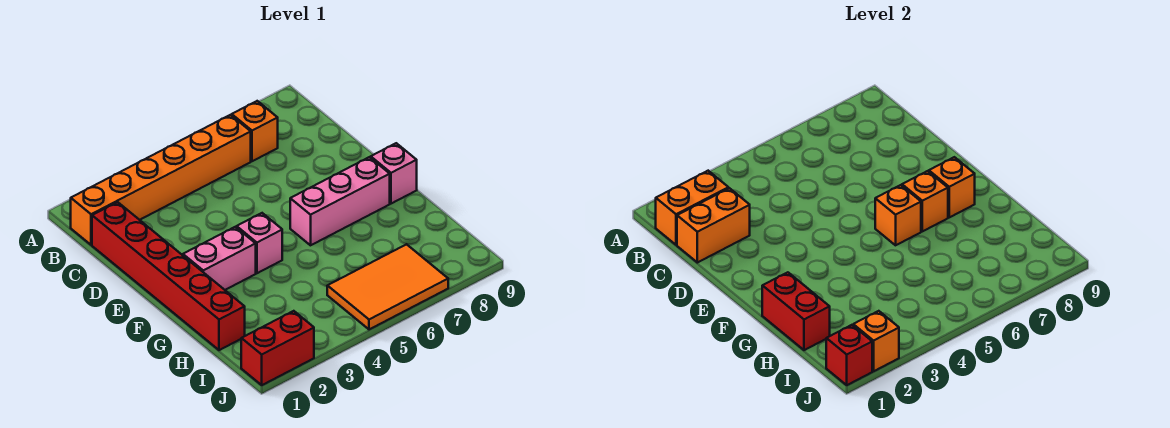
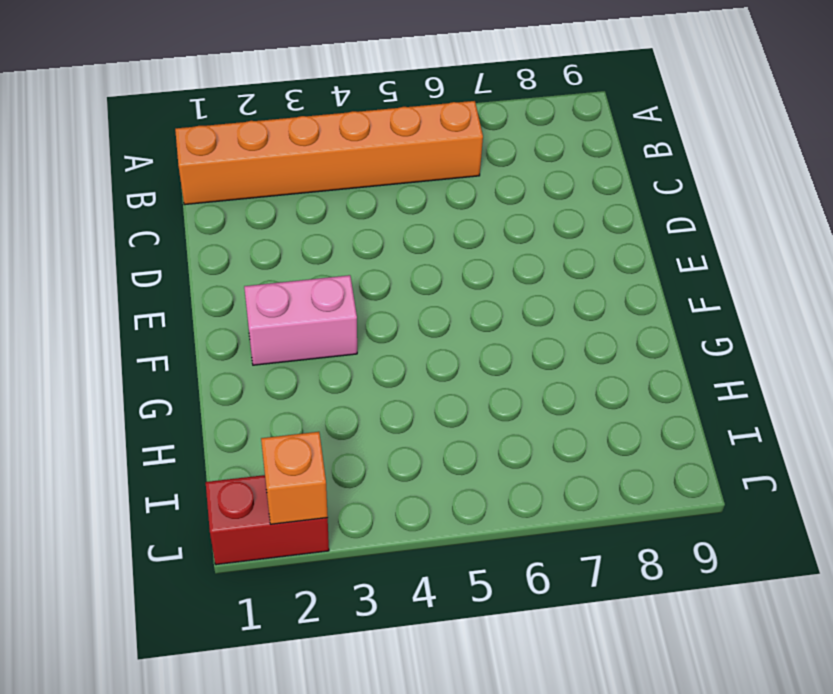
none -> orange 1x1 brick [232,101,278,161]
none -> red 1x6 brick [92,202,245,350]
none -> pink 1x1 brick [237,213,282,273]

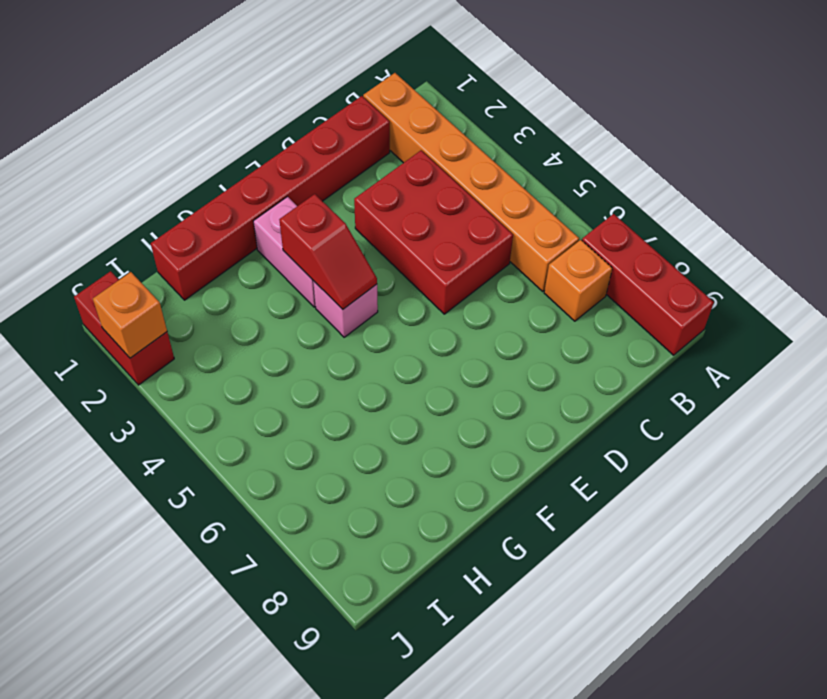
red 1x3 brick [582,214,714,355] -> none
red 2x3 brick [354,150,513,314] -> none
red 1x2 slope [279,194,377,309] -> none
none -> pink 1x3 brick [290,157,390,245]
none -> pink 1x1 brick [371,143,417,204]
none -> orange 2x3 tile [327,244,448,329]

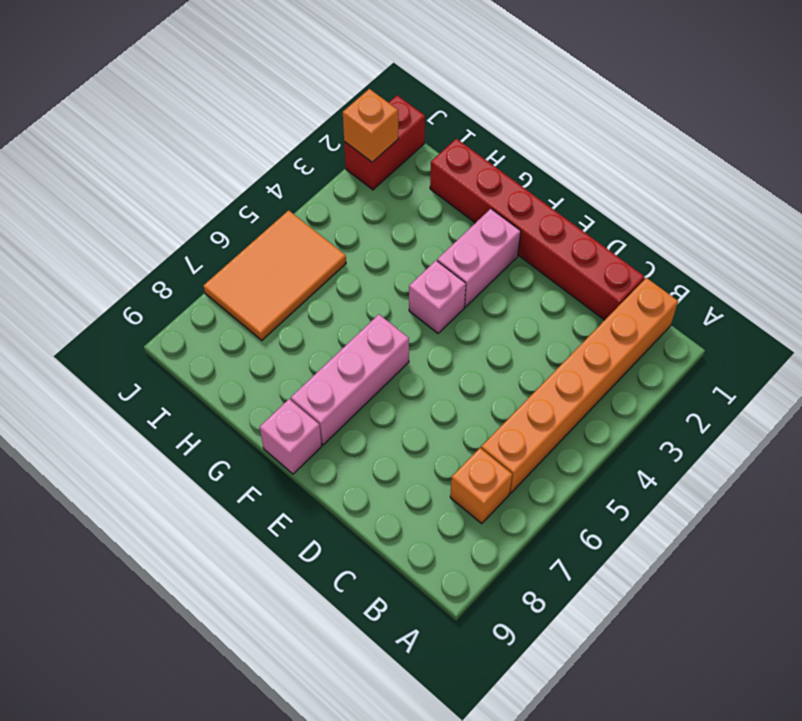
none -> orange 1x2 brick [656,171,728,245]
none -> orange 1x2 brick [677,188,750,263]
none -> orange 1x1 brick [875,185,921,245]

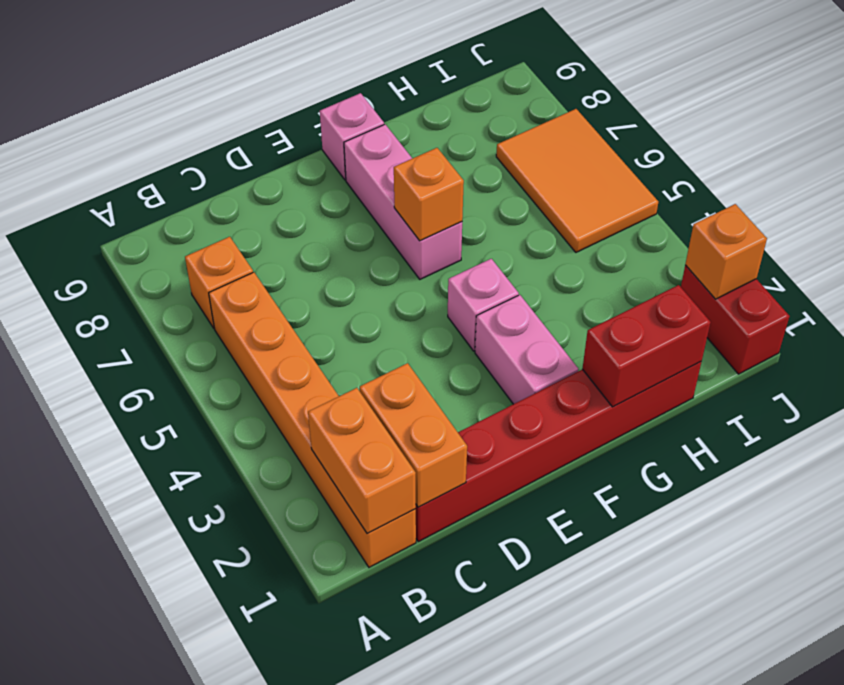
none -> orange 1x1 brick [902,171,948,231]
none -> orange 1x1 brick [929,157,975,217]
none -> red 1x1 brick [826,325,872,385]

